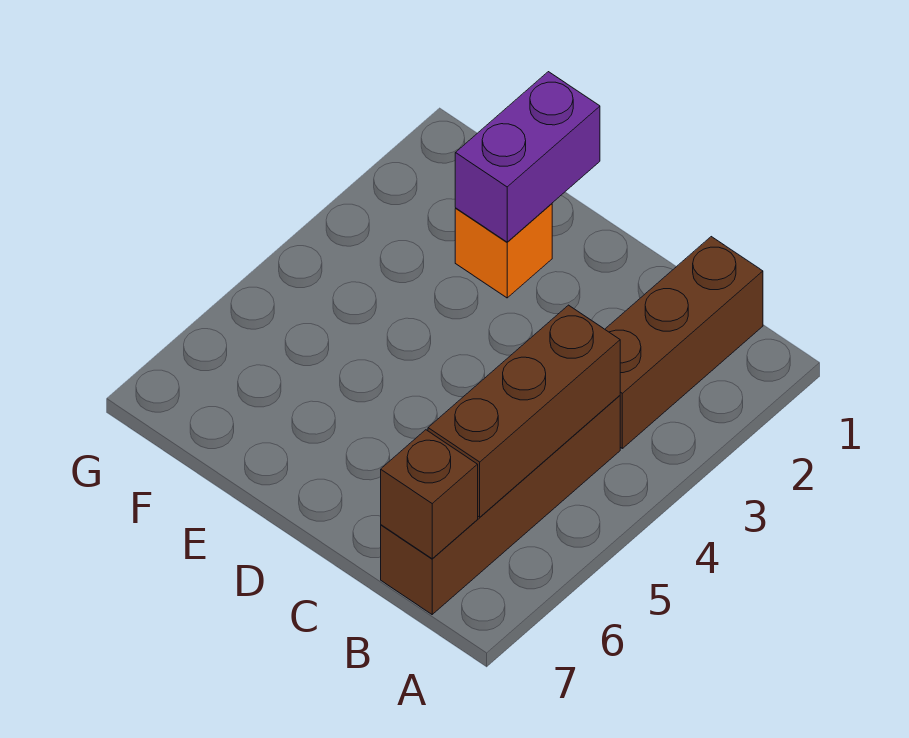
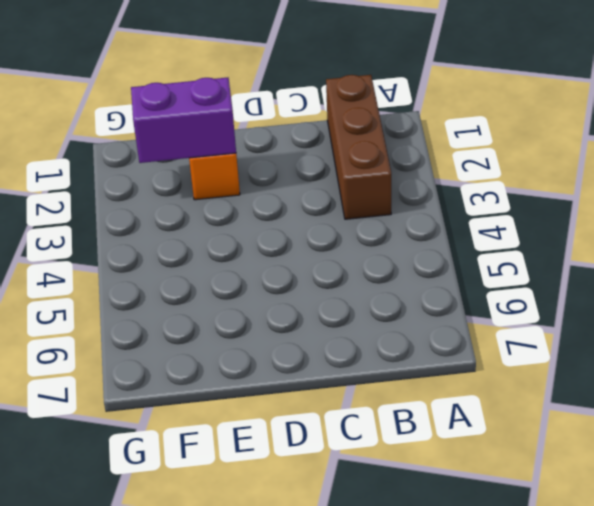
purple 1x2 brick [131,78,236,163] -> purple 1x2 brick turned to [455,72,600,242]
none -> brown 1x4 brick [381,396,620,614]
none -> brown 1x3 brick [428,305,620,517]

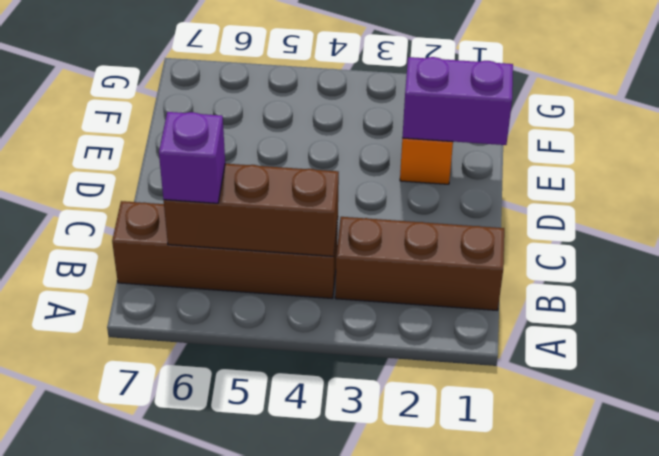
purple 1x1 brick [159,112,225,203] -> none
none -> brown 1x1 brick [381,430,478,559]

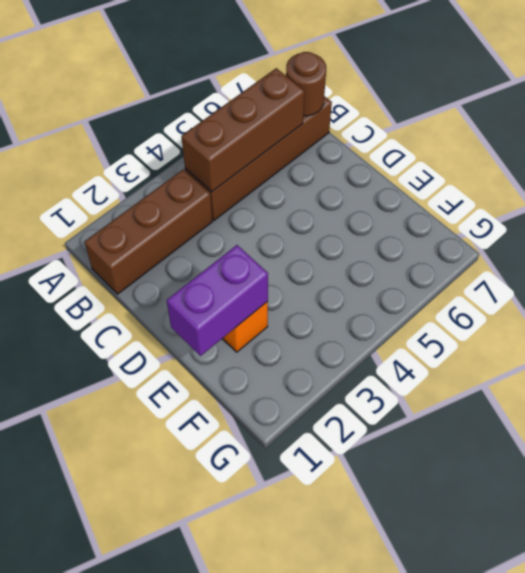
brown 1x1 round brick [286,52,326,116] -> brown 1x1 brick [381,430,478,559]

